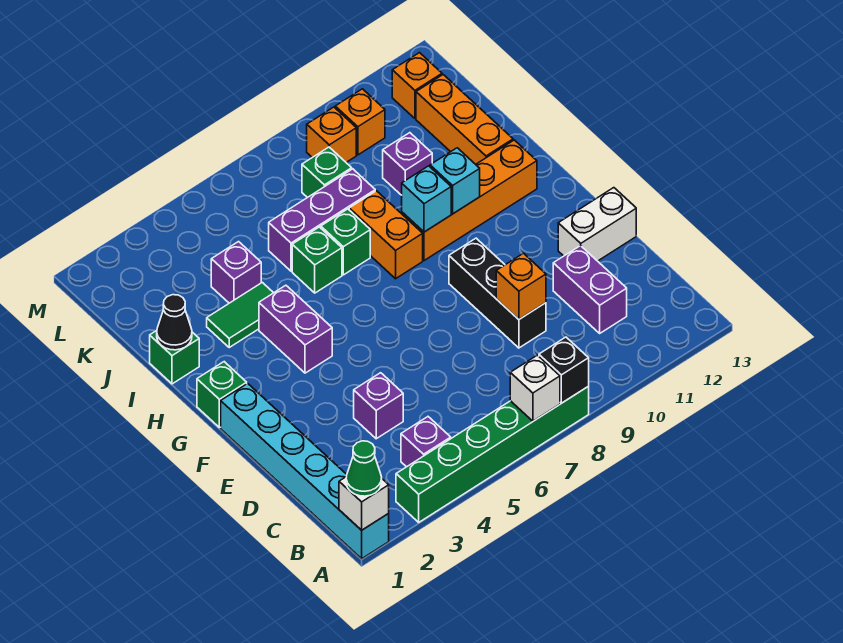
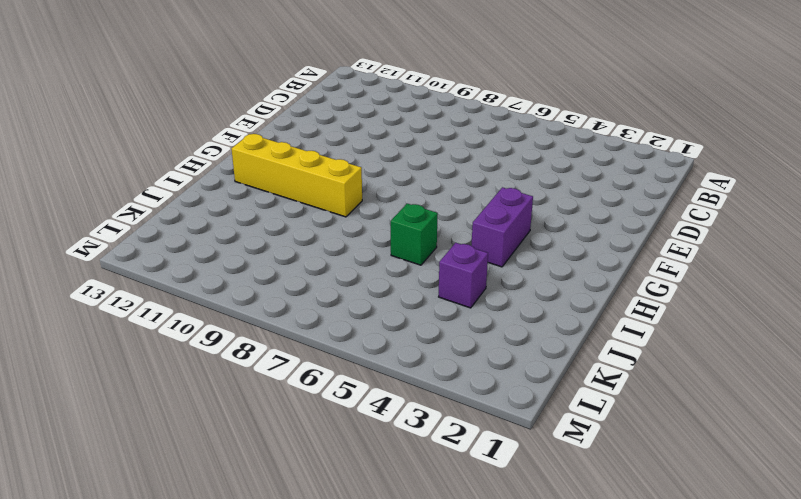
yellow 1x4 brick [231,134,362,217] -> orange 1x4 brick [402,140,537,261]
none -> cyan 1x6 brick [221,383,389,559]
none -> green 1x6 brick [396,387,589,522]
none -> purple 1x1 brick [401,417,451,467]
none -> purple 1x2 brick [553,246,627,333]

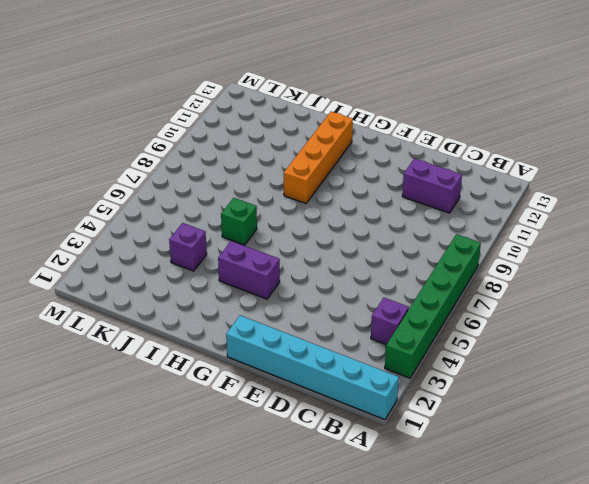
none -> purple 1x1 brick [354,373,403,439]
none -> black 1x3 brick [449,238,546,348]
none -> white 1x2 brick [558,188,636,261]
none -> green 1x1 brick [197,362,247,428]

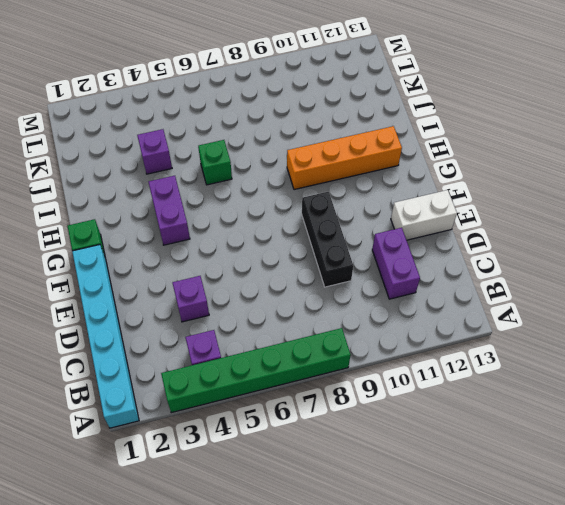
none -> orange 1x2 brick [349,191,423,279]
none -> green 1x1 brick [150,331,199,384]
none -> green 1x2 tile [207,282,273,347]
none -> green 1x1 brick [321,209,370,275]

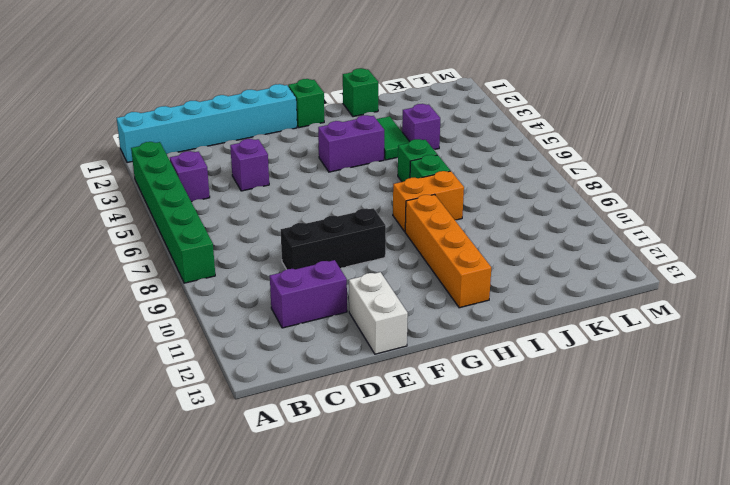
none -> orange 1x3 brick [416,75,513,164]
none -> purple 1x3 brick [269,169,375,271]
none -> purple 1x1 brick [383,133,432,195]
none -> green 1x1 brick [302,147,352,198]

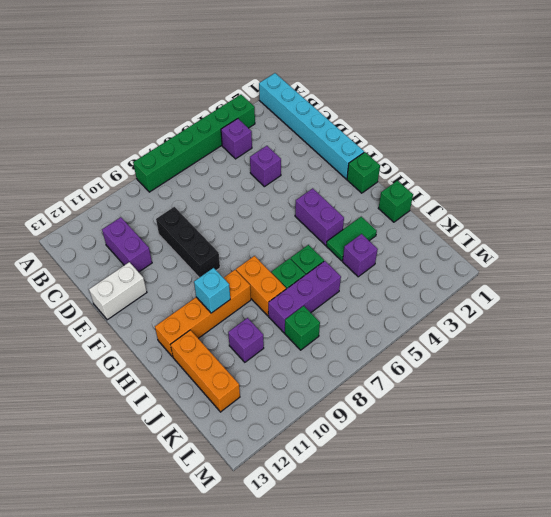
none -> orange 1x1 brick [307,107,356,162]
none -> orange 1x1 brick [335,89,385,155]
none -> orange 1x1 brick [392,53,442,119]
none -> white 1x1 brick [339,477,389,530]

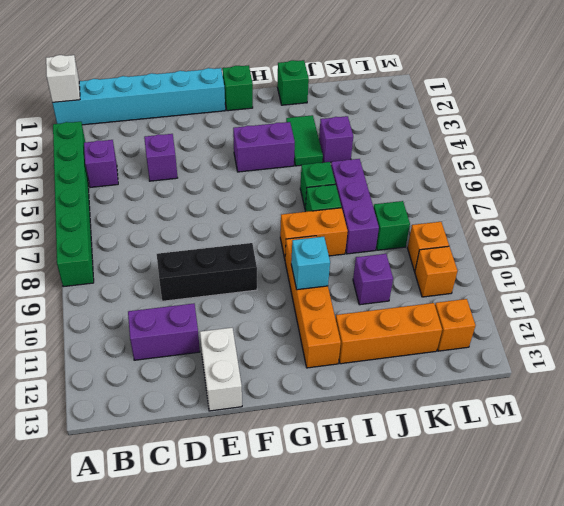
none -> white 1x1 brick [510,355,560,421]
none -> black 1x1 brick [539,337,589,403]
none -> orange 1x1 brick [496,253,546,319]
none -> cyan 1x1 brick [402,166,451,232]

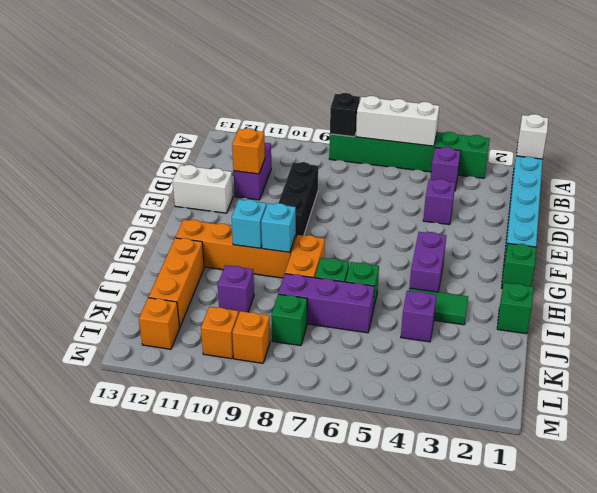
white 1x3 brick [356,96,439,146] -> white 1x1 brick [510,355,560,421]
orange 1x1 brick [232,128,265,174] -> orange 1x1 brick moved to [496,253,546,319]
none -> black 1x1 cone [157,295,192,350]
none -> green 1x1 cone [346,441,382,496]

